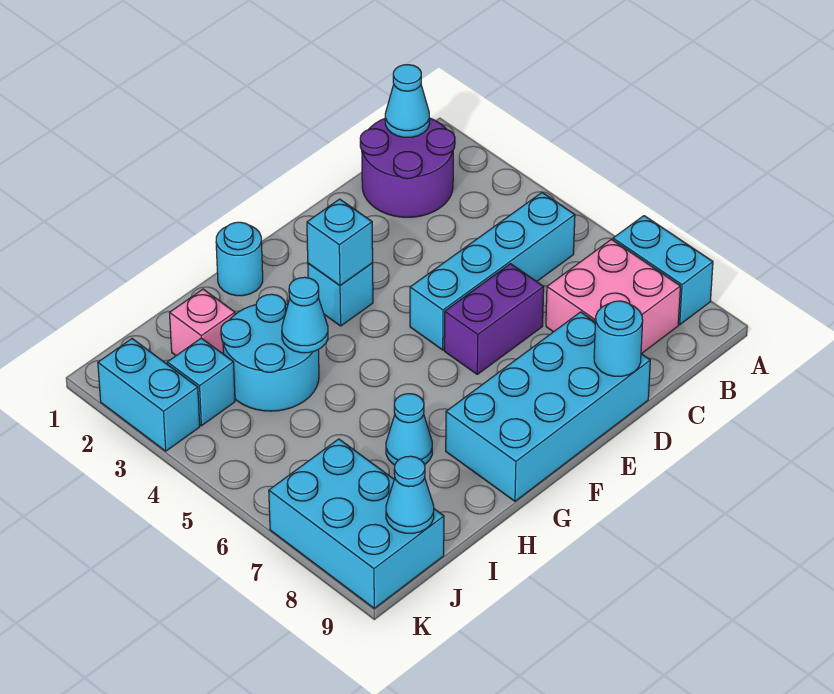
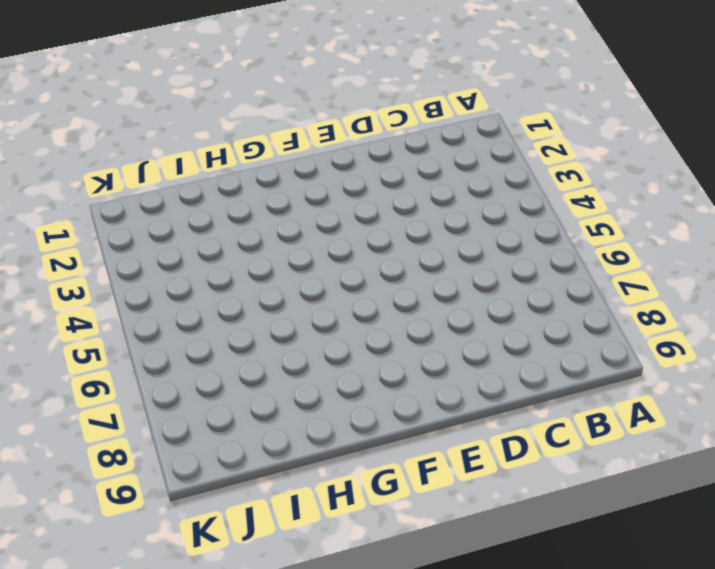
none -> cyan 1x2 brick [613,216,713,325]
none -> purple 2x2 round brick [360,118,455,217]
none -> cyan 1x4 brick [410,193,575,350]

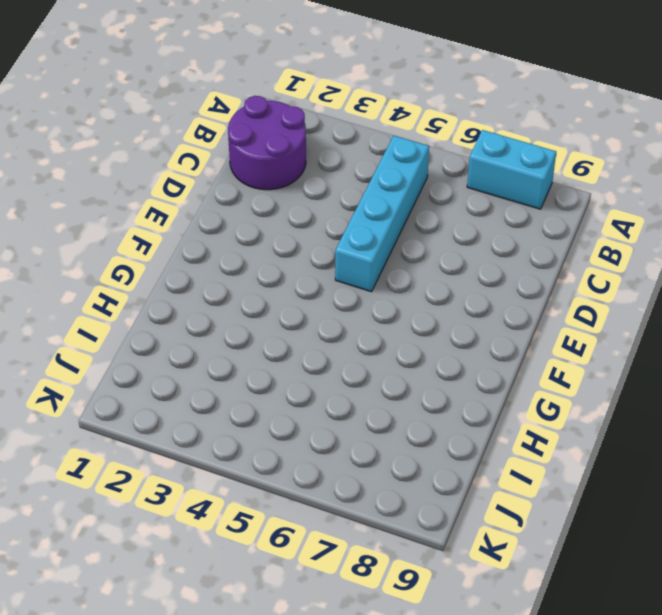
none -> pink 2x2 brick [546,239,680,354]
none -> purple 1x2 brick [444,264,544,374]
none -> cyan 2x4 brick [446,312,650,501]

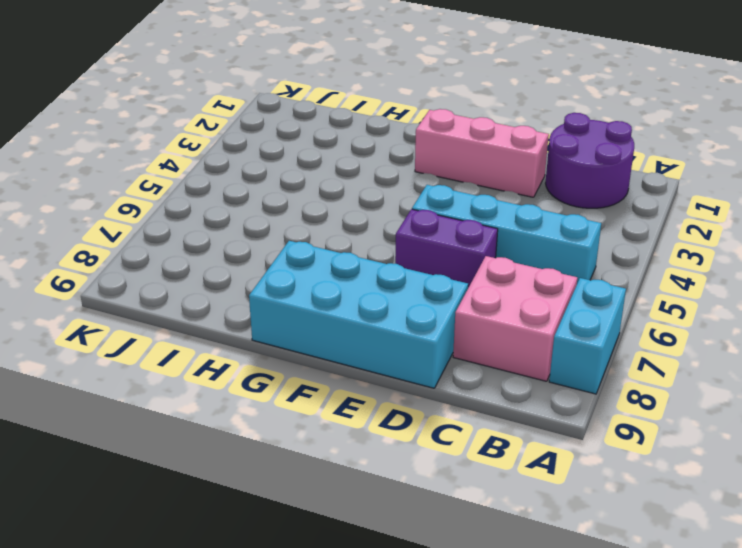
pink 1x3 brick [415,109,549,197] -> none
none -> cyan 1x1 brick [308,263,373,326]
none -> cyan 1x1 round brick [216,222,263,296]
none -> cyan 2x2 round brick [221,294,319,411]

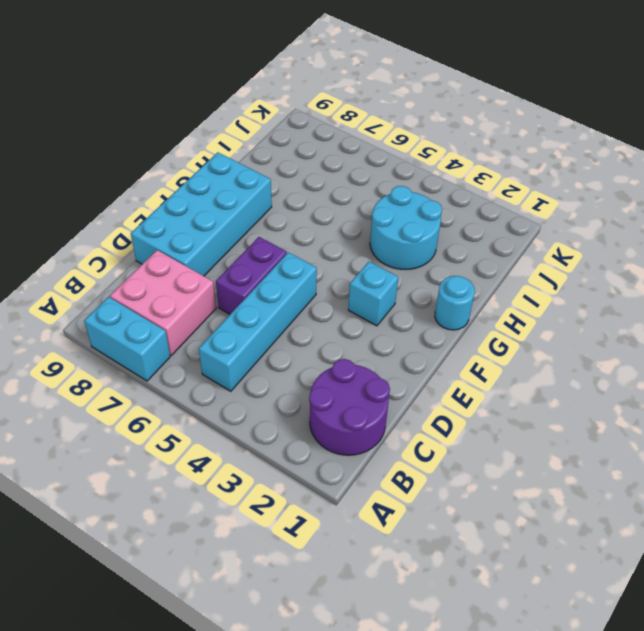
none -> cyan 1x1 cone [386,394,432,465]
none -> pink 1x1 brick [170,289,235,356]
none -> cyan 1x1 brick [167,338,235,426]

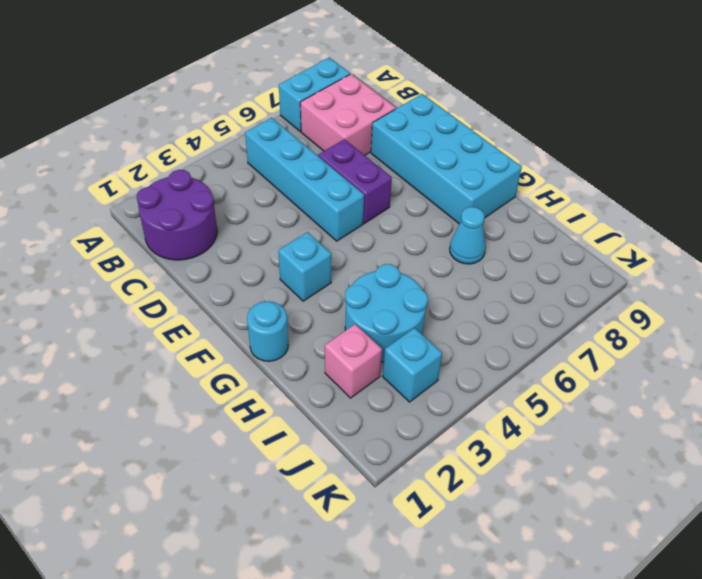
none -> cyan 2x3 brick [269,439,444,608]
none -> cyan 1x2 brick [98,339,200,451]
none -> cyan 1x1 cone [385,65,429,137]

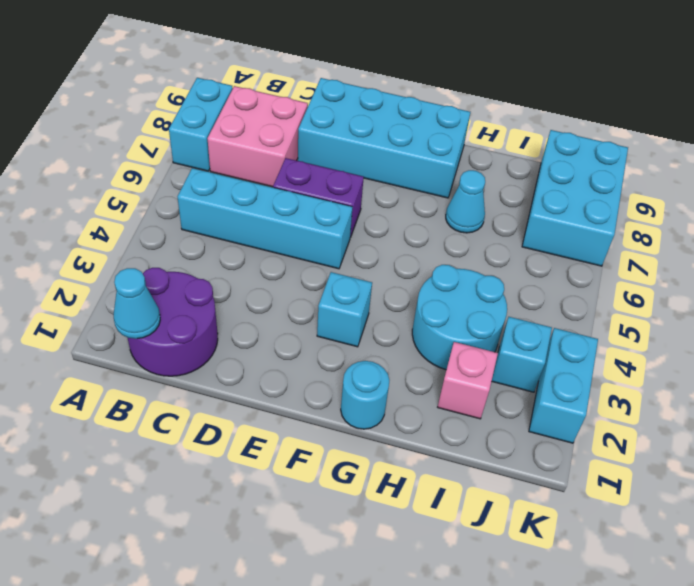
none -> cyan 1x1 round brick [594,301,643,376]
none -> cyan 1x1 brick [307,199,373,285]
none -> cyan 1x1 cone [282,277,328,353]

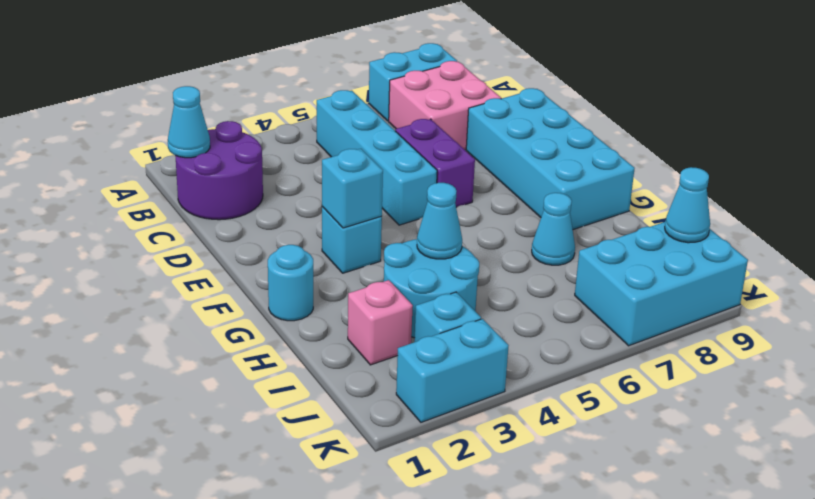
none -> cyan 1x1 round brick [594,301,643,376]

